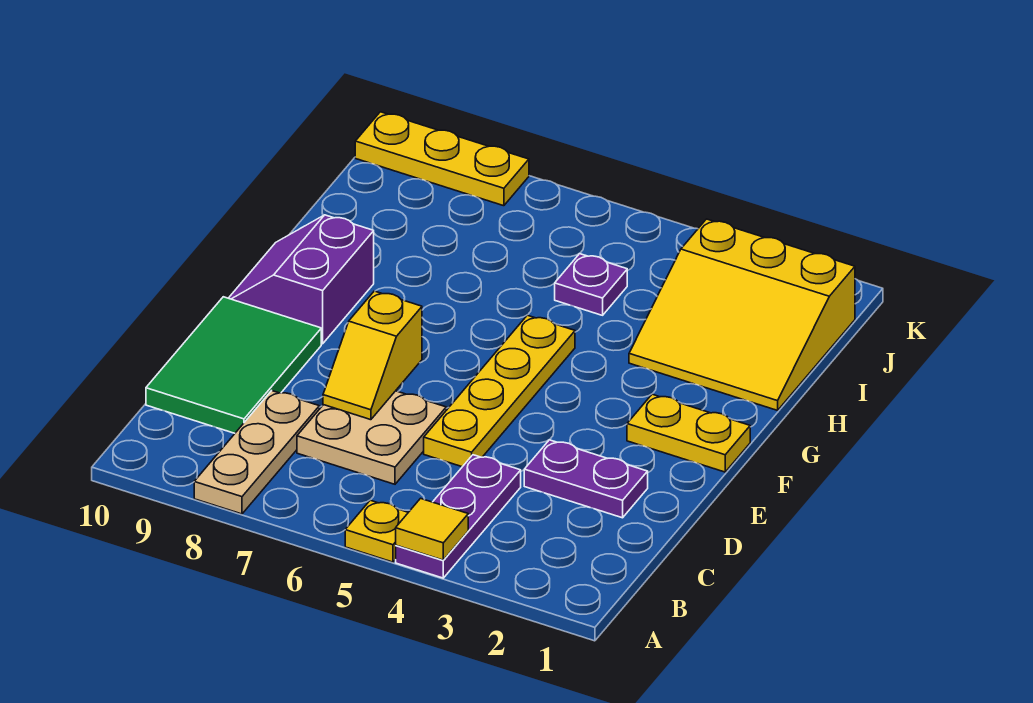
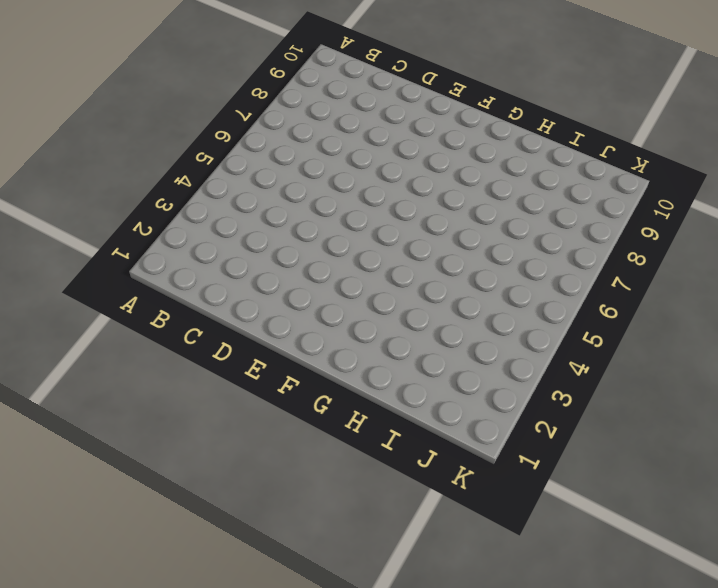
none -> purple 1x3 plate [396,455,521,578]
none -> yellow 1x1 plate [345,500,408,562]
none -> tan 1x3 plate [194,391,319,514]

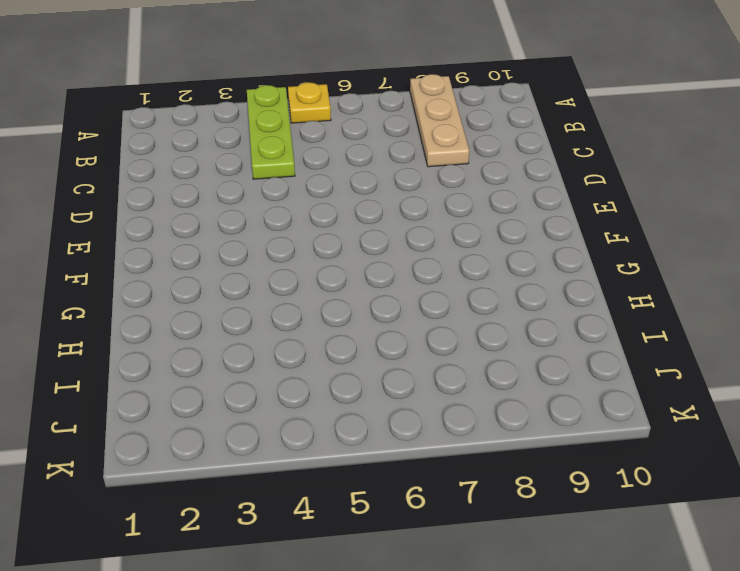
lime 1x3 plate [247,85,295,179] -> purple 1x3 plate [396,455,521,578]
none -> tan 2x2 plate [297,391,446,484]
none -> green 2x3 tile [146,297,321,433]
none -> purple 1x2 plate [524,440,648,518]

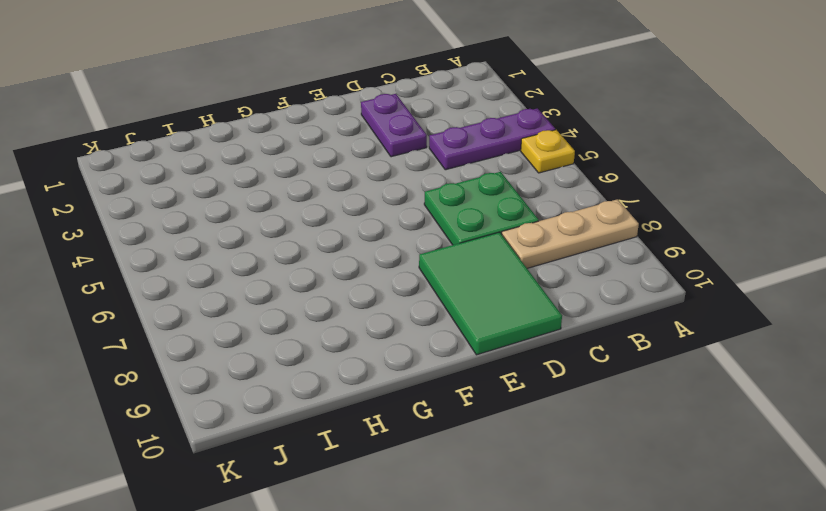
green 2x2 plate [424,172,539,245] -> tan 2x2 plate [297,391,446,484]
green 2x3 tile [419,232,562,355] -> green 2x3 tile turned to [146,297,321,433]
none -> yellow 1x4 plate [424,315,575,467]
none -> yellow 1x2 plate [627,394,750,472]
none -> purple 2x2 slope [229,215,374,344]

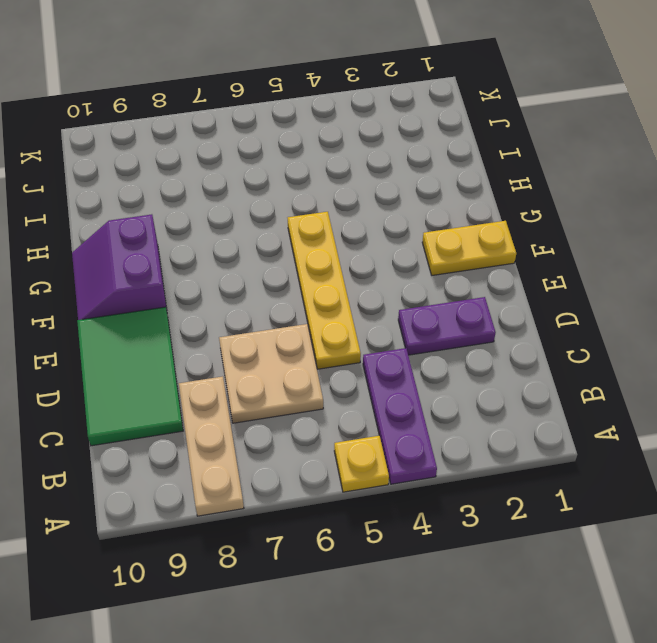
none -> yellow 3x3 slope [629,219,855,410]
none -> purple 1x1 plate [555,254,627,315]
none -> yellow 1x3 plate [355,112,529,206]

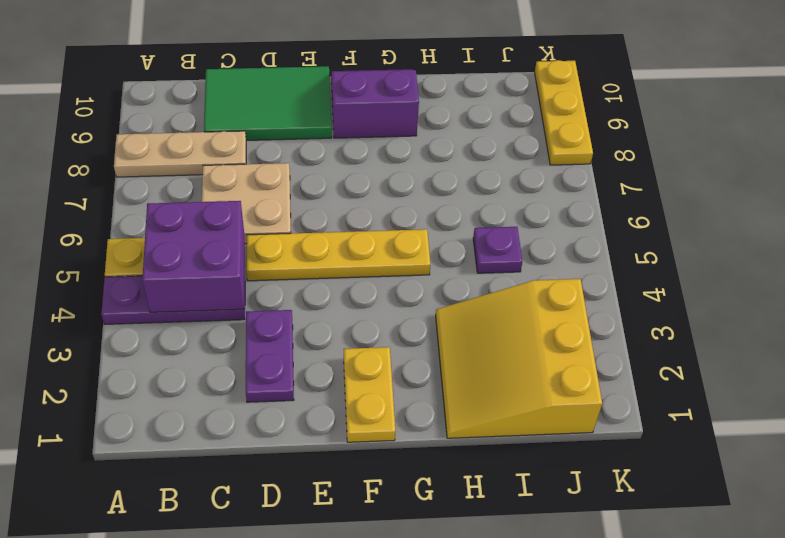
purple 2x2 brick [142,201,244,312] -> none
none -> yellow 1x1 tile [396,498,468,560]
none -> yellow 1x2 slope [323,291,422,420]

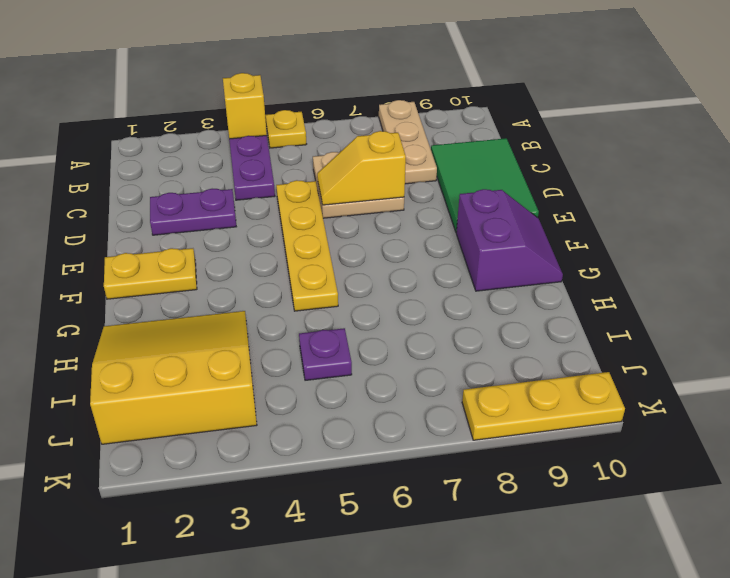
yellow 1x1 brick [223,73,267,139] -> yellow 1x1 tile [396,498,468,560]
yellow 1x2 slope [317,131,406,205] -> yellow 1x2 slope turned to [323,291,422,420]

